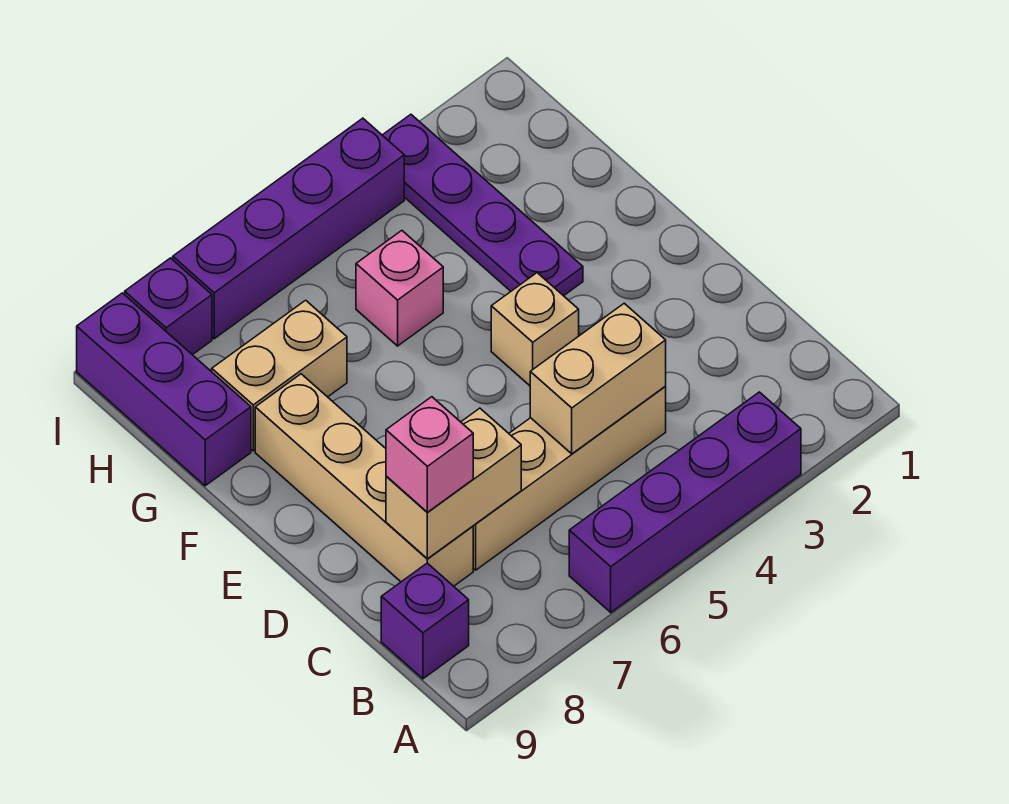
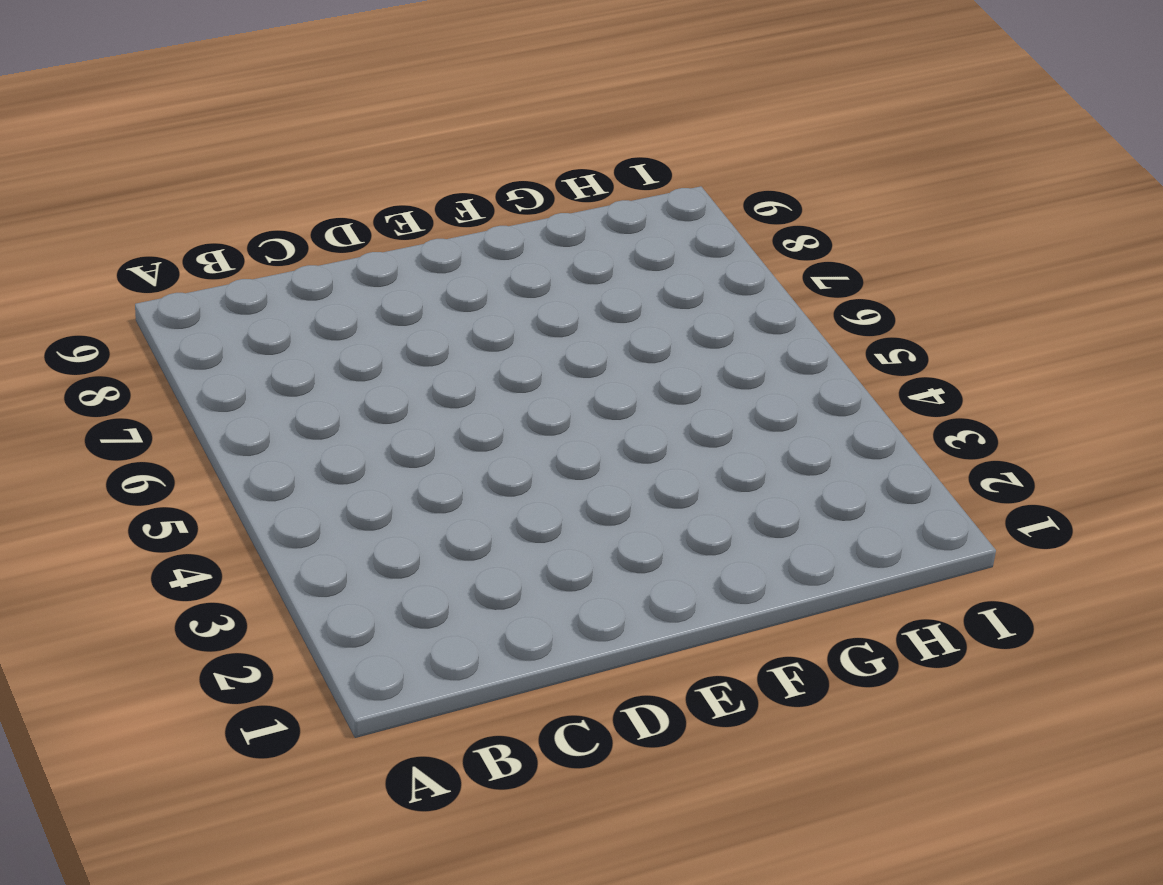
none -> purple 1x4 brick [569,392,801,612]
none -> purple 1x1 brick [381,563,469,679]
none -> tan 1x4 brick [473,387,666,570]

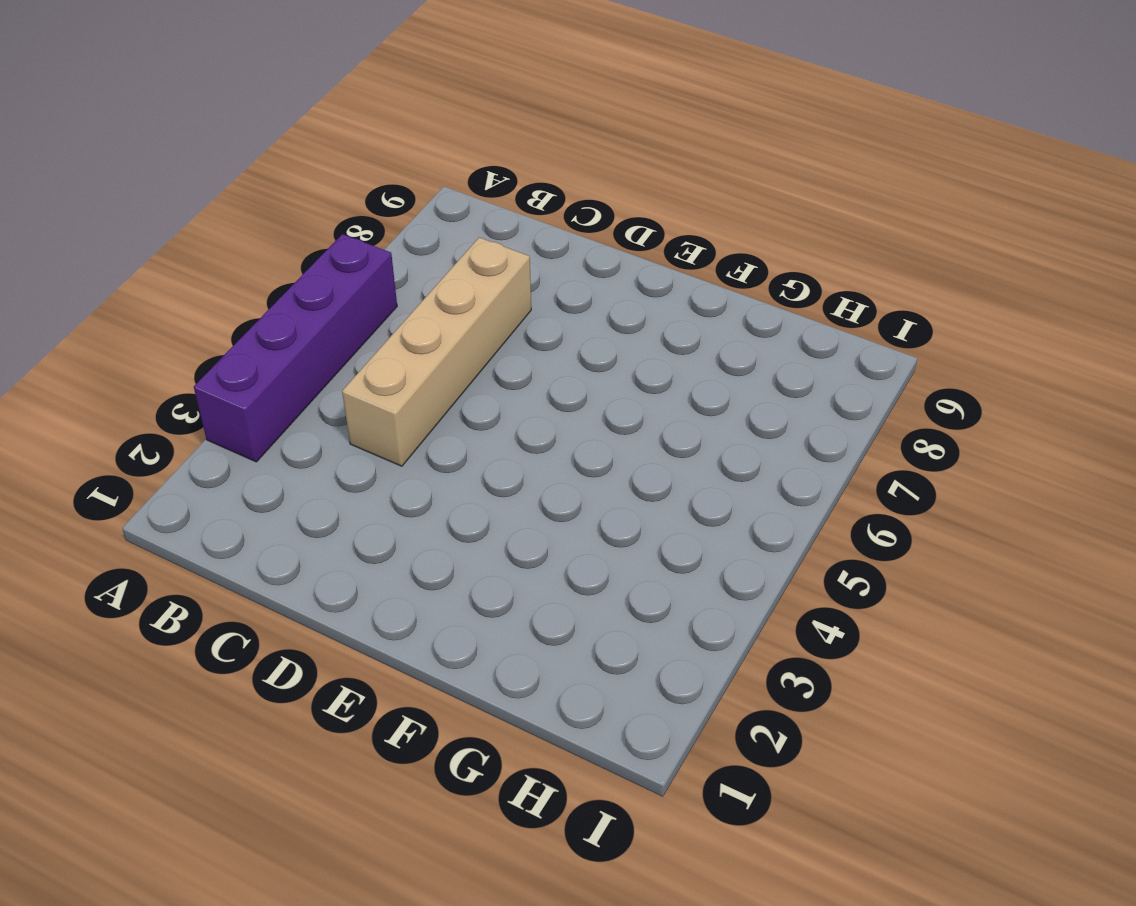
none -> purple 1x1 brick [381,563,469,679]
none -> tan 1x4 brick [255,374,473,586]
none -> tan 1x1 brick [491,273,579,386]

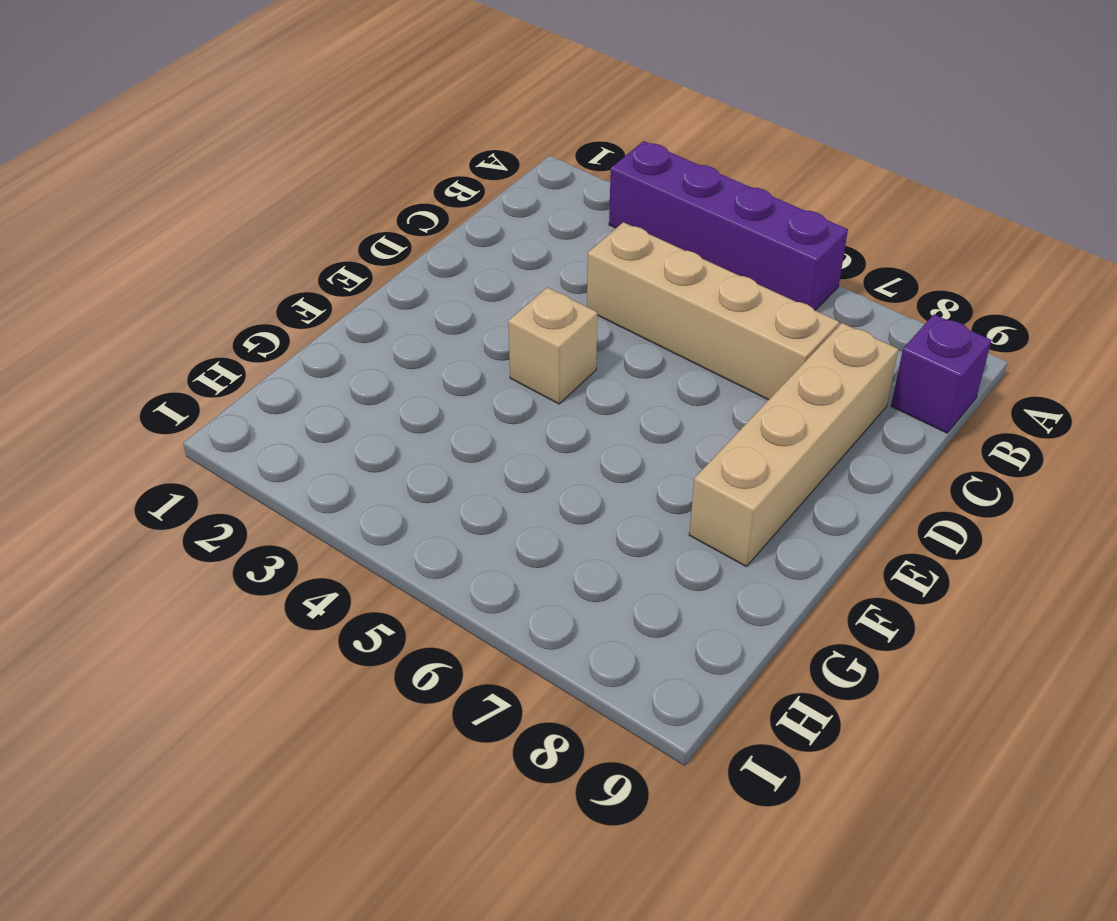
none -> purple 1x4 plate [383,114,583,296]
none -> pink 1x1 brick [356,231,443,346]
none -> tan 1x2 brick [212,300,347,451]

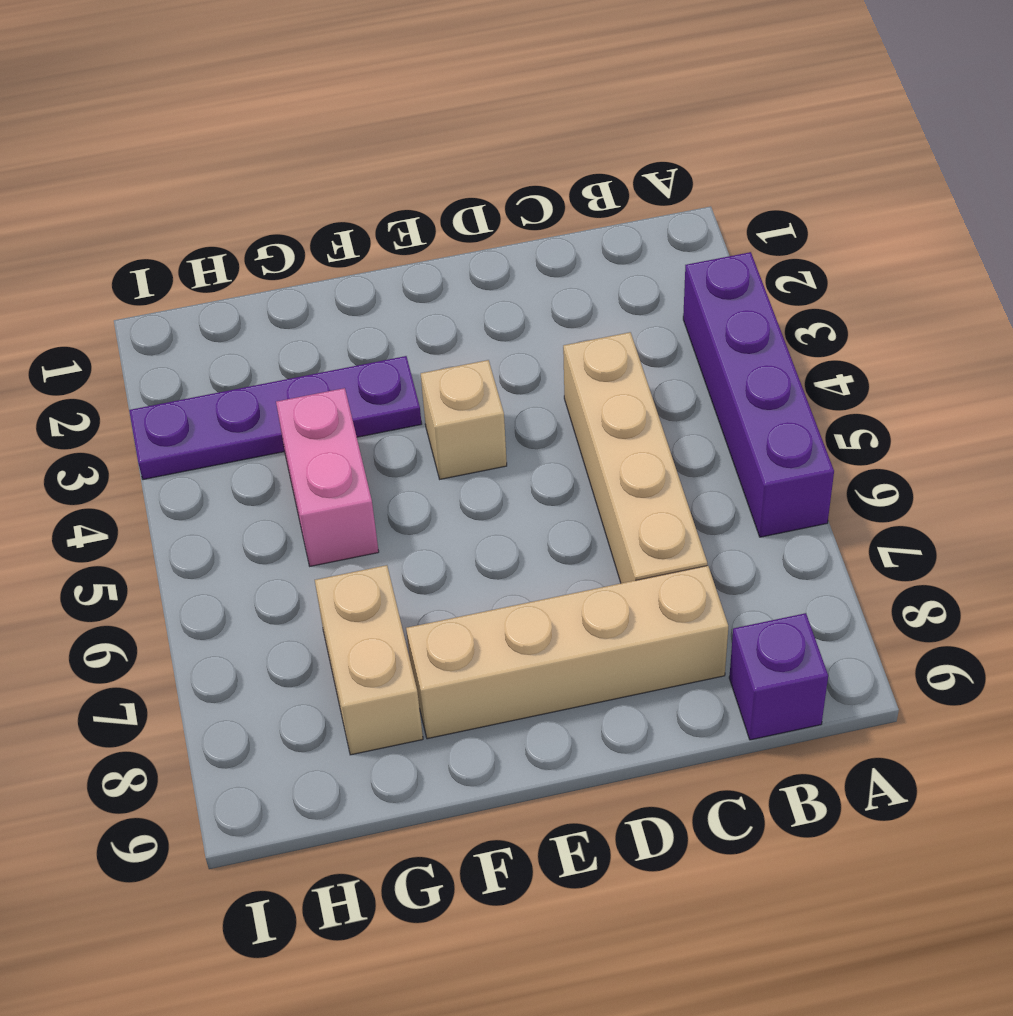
pink 1x2 brick [276,388,379,566] -> pink 1x1 brick [356,231,443,346]
none -> purple 1x3 brick [77,293,251,486]
none -> purple 1x4 brick [173,118,404,339]
none -> purple 1x1 brick [125,258,212,355]

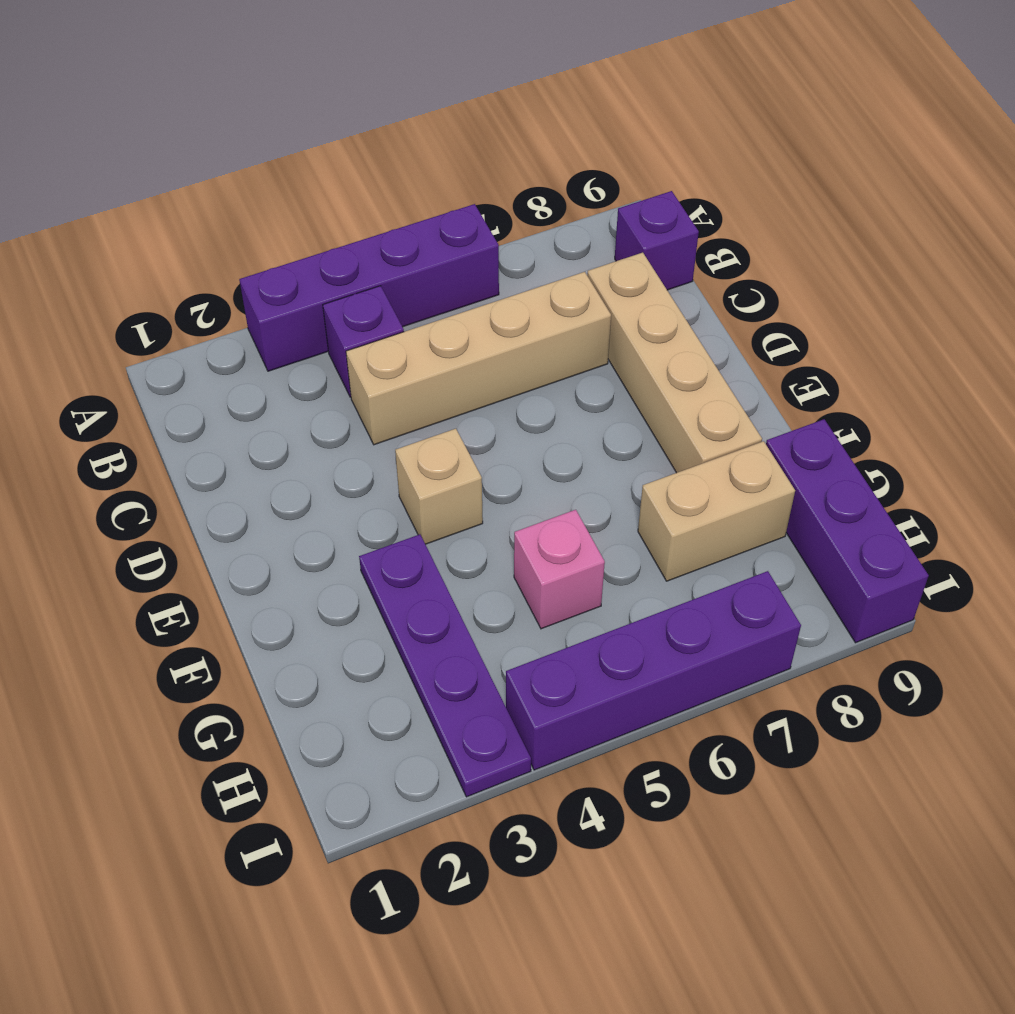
purple 1x1 brick [323,286,404,397] -> purple 1x1 brick moved to [125,258,212,355]
none -> tan 1x2 brick [530,303,666,454]
none -> tan 1x2 brick [386,408,521,559]
none -> pink 1x1 brick [386,397,473,513]

